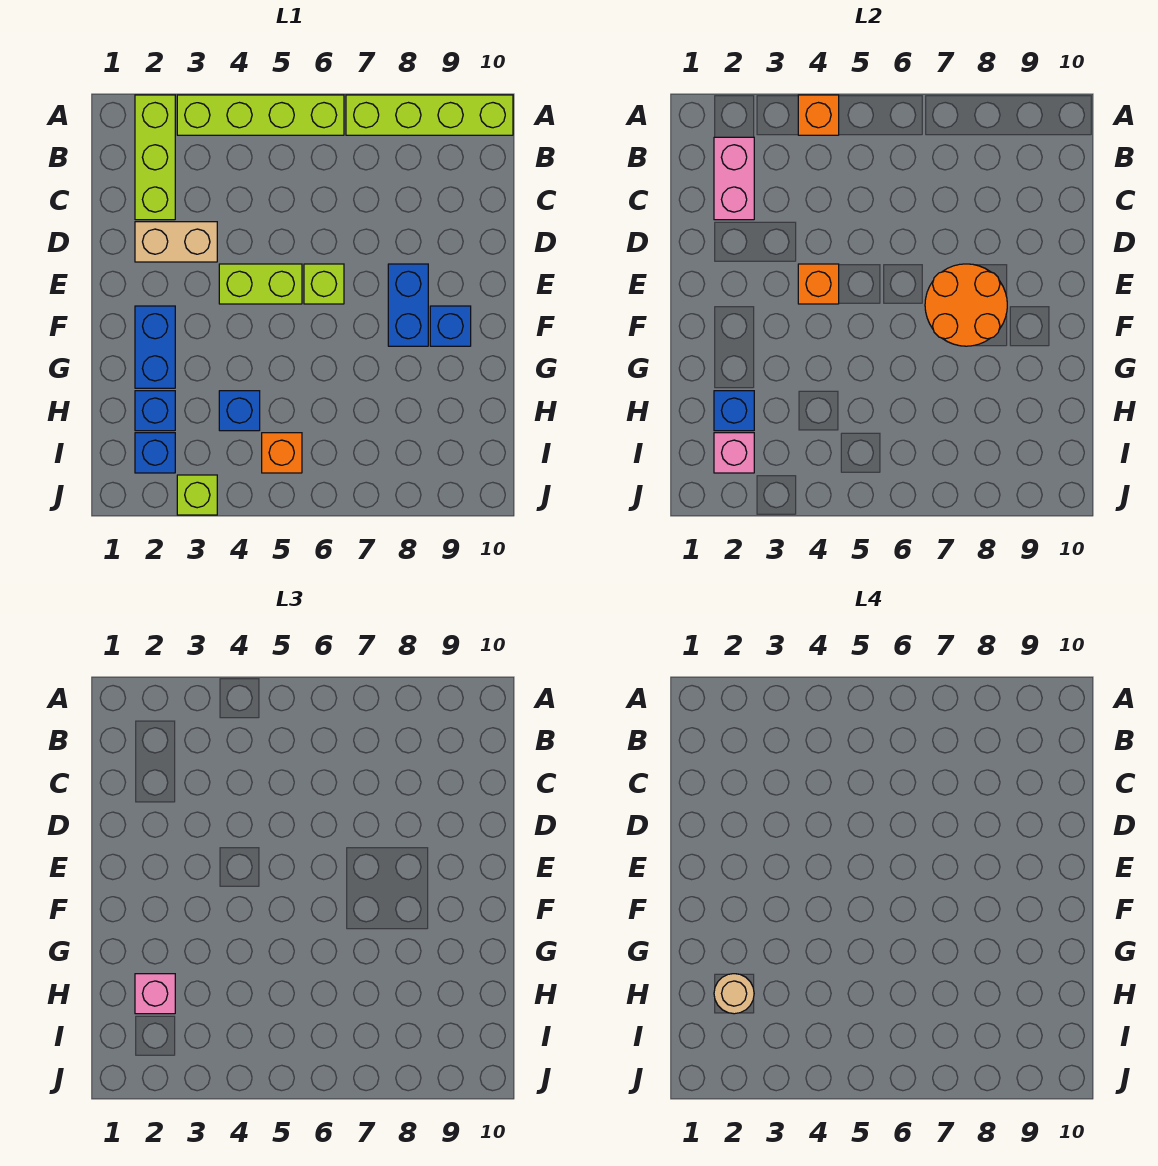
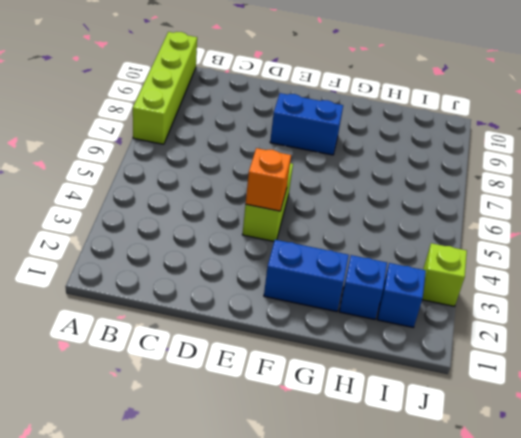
none -> lime 1x3 brick [135,95,175,220]
none -> lime 1x4 brick [177,95,344,135]
none -> tan 1x2 brick [135,222,217,262]

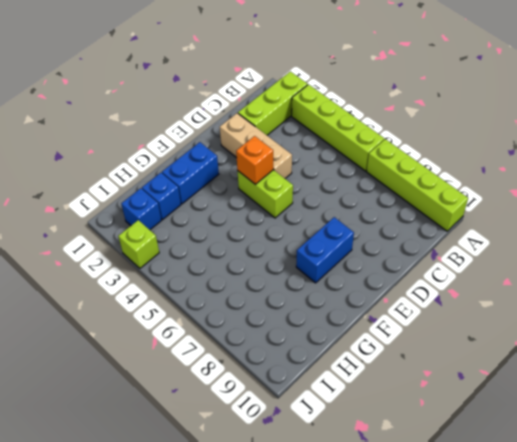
tan 1x3 brick [220,113,292,178] -> tan 1x2 brick [135,222,217,262]
none -> lime 1x1 brick [304,264,344,304]
none -> blue 1x1 brick [430,306,471,346]
none -> blue 1x1 brick [219,391,260,431]

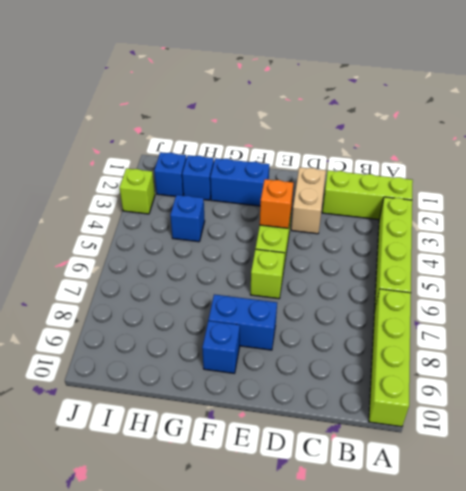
none -> orange 1x1 brick [262,433,302,473]
none -> orange 1x1 brick [798,95,839,135]
none -> pink 1x2 brick [714,137,754,220]

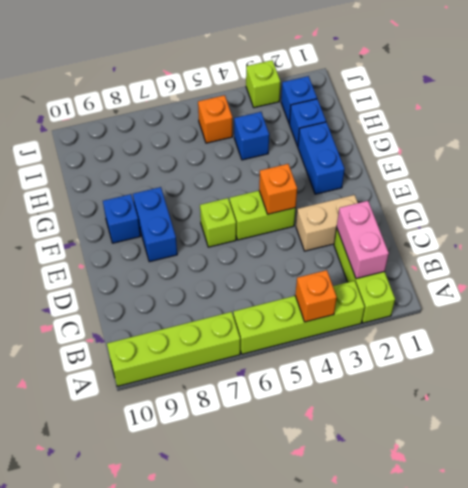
none -> orange 2x2 round brick [925,264,1007,346]
none -> blue 1x1 brick [714,391,754,431]
none -> pink 1x1 brick [714,433,754,473]

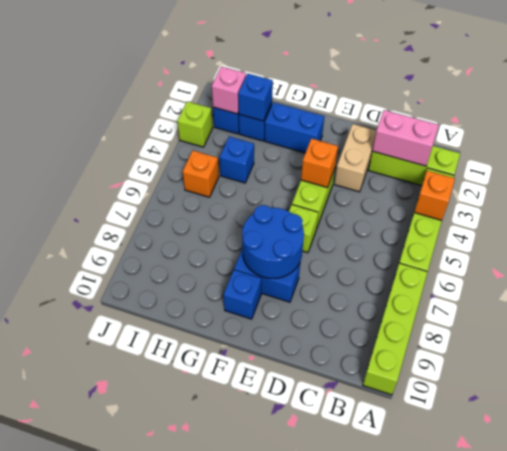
blue 2x2 round brick [242,205,304,278] -> orange 2x2 round brick [925,264,1007,346]
none -> pink 1x1 brick [135,974,175,1014]
none -> tan 1x1 round brick [714,974,754,1014]

